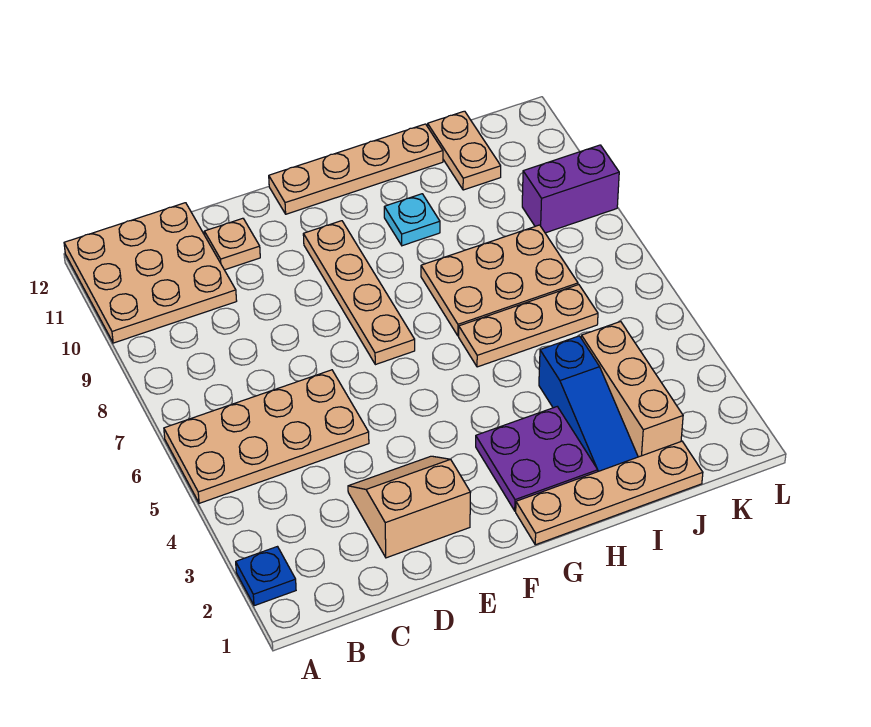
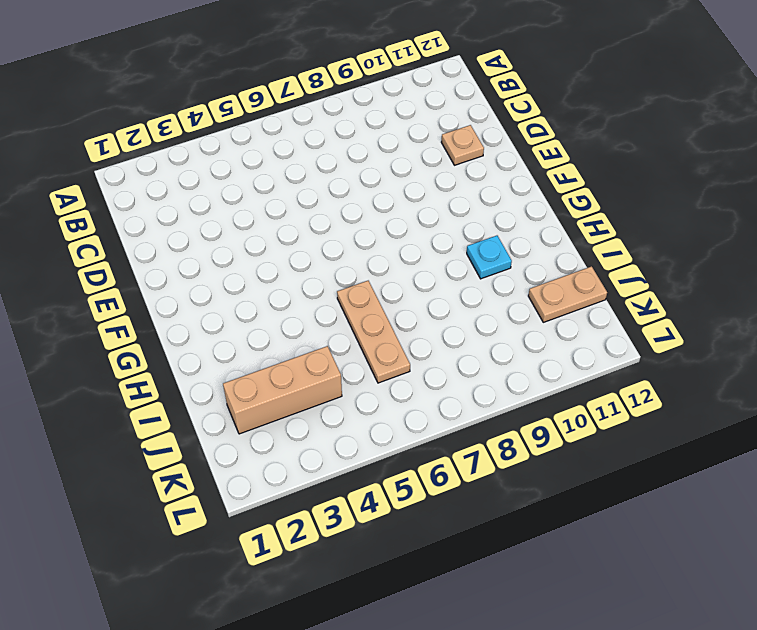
none -> blue 1x1 plate [236,547,296,606]
none -> tan 2x4 plate [164,370,369,503]
none -> tan 3x3 plate [64,203,237,343]

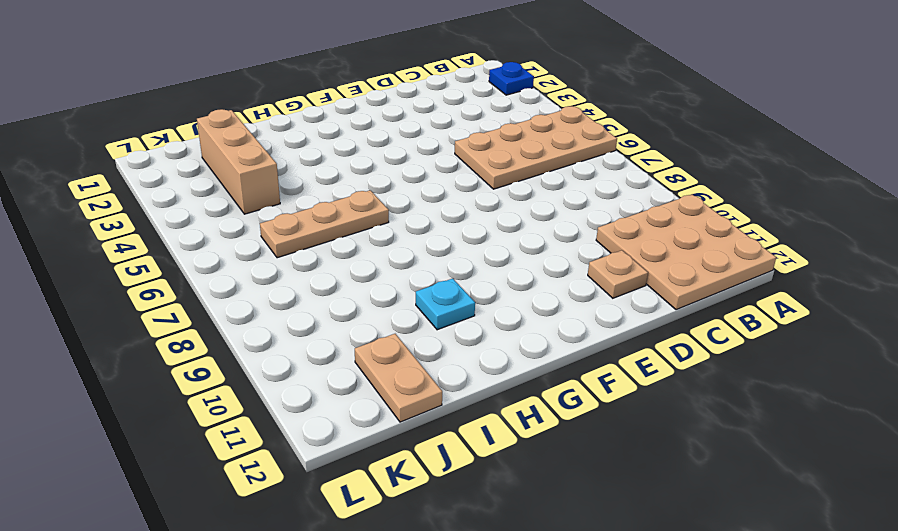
none -> tan 2x2 slope [348,456,470,558]
none -> tan 1x4 plate [303,221,415,365]
none -> tan 1x4 plate [269,124,443,214]

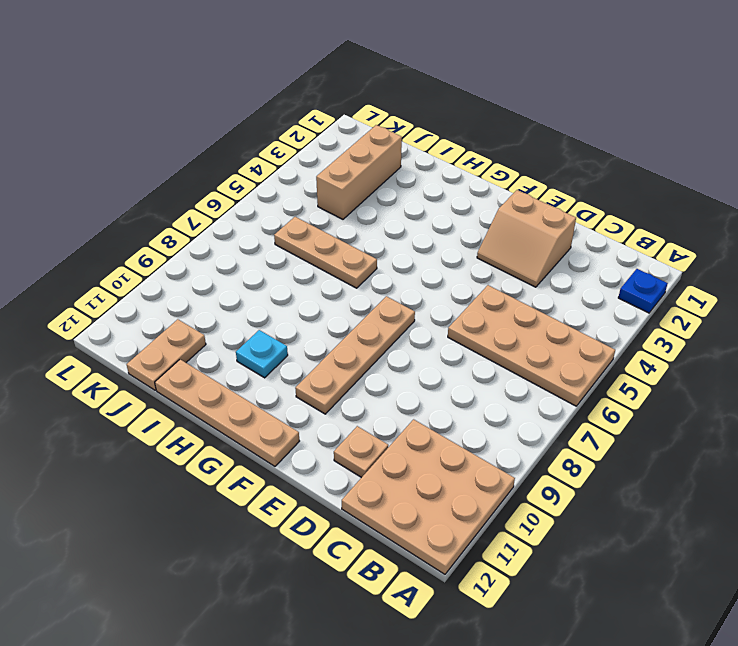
none -> tan 1x4 plate [516,441,703,545]
none -> purple 2x2 plate [476,407,598,511]
none -> tan 2x3 plate [421,225,578,336]

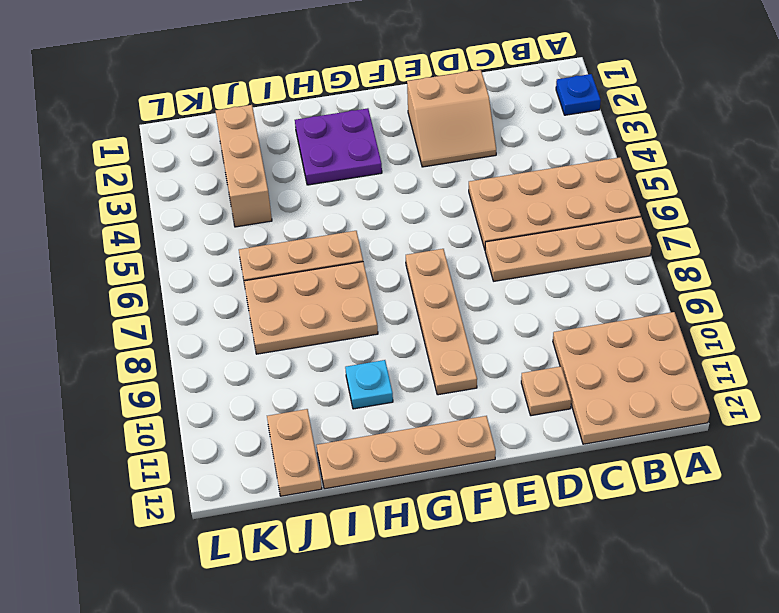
tan 1x4 plate [485,217,652,281] -> tan 1x4 plate moved to [516,441,703,545]
none -> blue 1x3 slope [539,336,638,471]
none -> purple 1x2 brick [522,145,619,233]

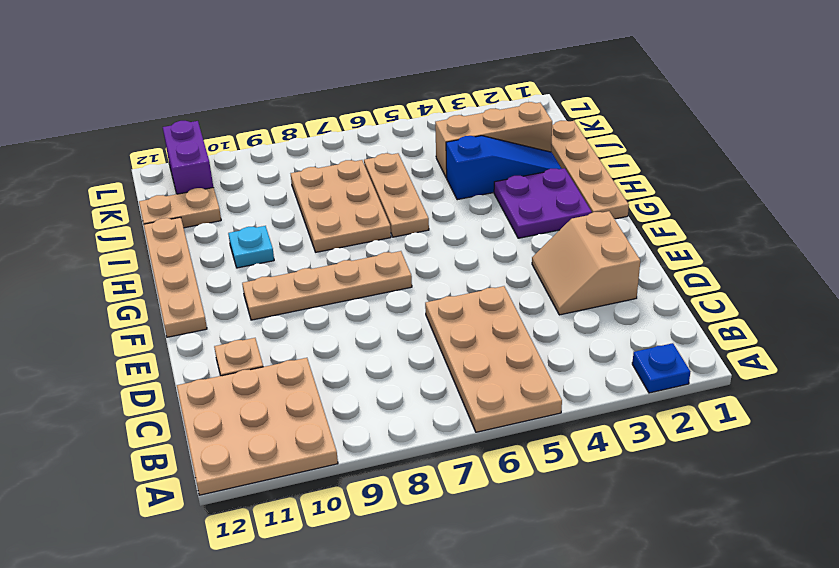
purple 1x2 brick [163,121,213,194] -> purple 1x2 brick moved to [522,145,619,233]

